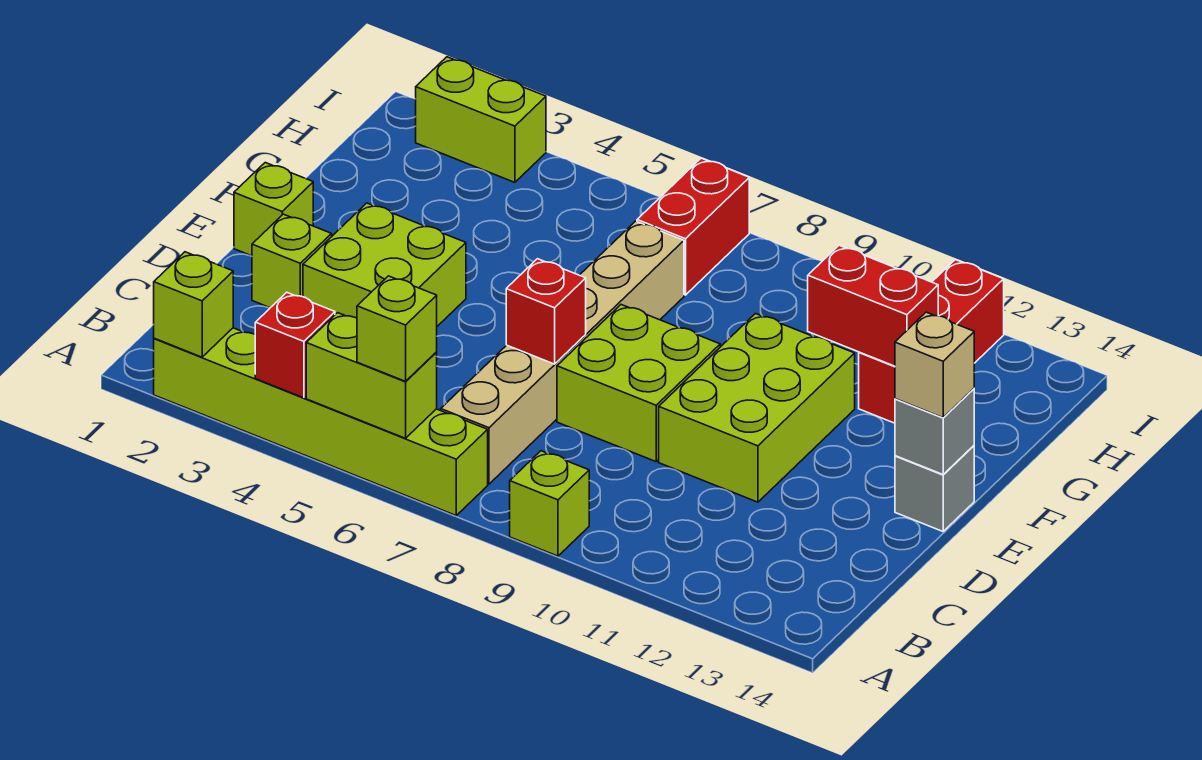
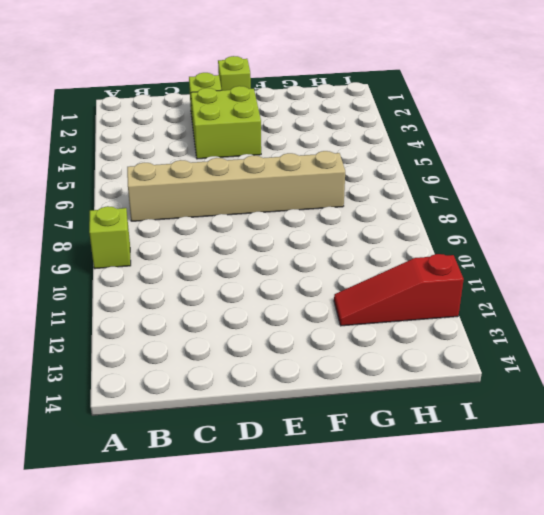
red 1x3 slope [334,254,464,326] -> red 1x3 brick [859,260,1004,423]
none -> lime 1x6 brick [154,328,488,515]
none -> lime 2x2 brick [557,305,720,462]
none -> lime 2x3 brick [659,314,855,502]

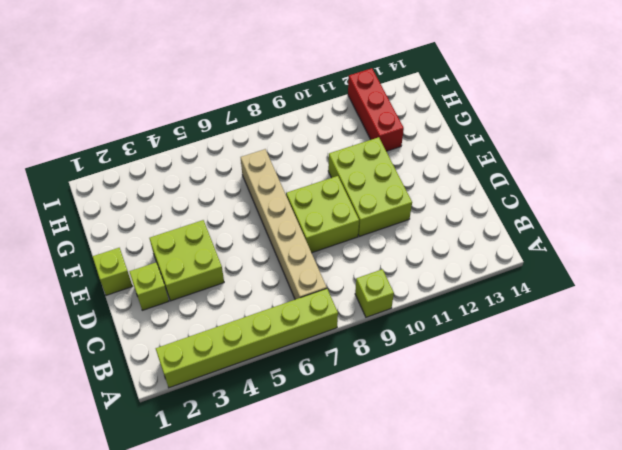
none -> grey 1x1 brick [895,446,974,531]
none -> red 1x2 brick [637,158,749,295]
none -> lime 1x2 brick [416,57,546,182]

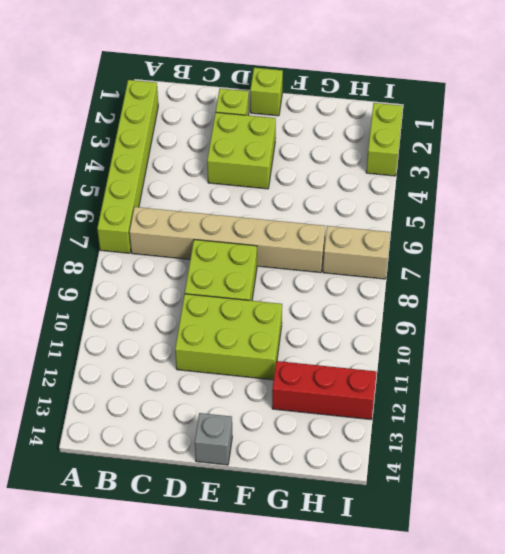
tan 1x2 brick [323,226,390,279] -> red 1x2 brick [637,158,749,295]
none -> lime 1x1 brick [510,451,589,556]
none -> lime 1x1 brick [154,252,233,357]
none -> red 1x1 brick [255,292,335,398]

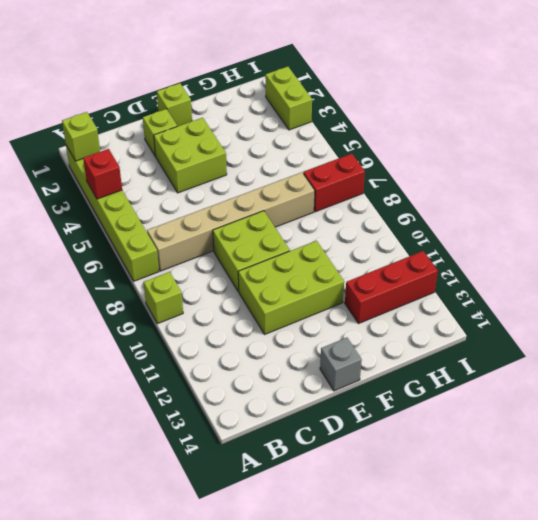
none -> lime 1x2 brick [306,313,437,438]
none -> red 1x1 brick [506,259,586,364]
none -> grey 1x1 brick [895,389,974,475]

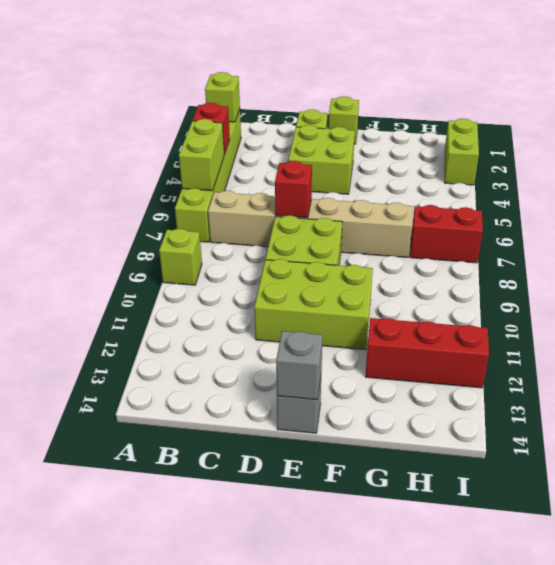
none -> red 1x2 brick [808,245,938,366]
none -> lime 1x1 brick [357,276,437,381]
none -> tan 1x1 brick [895,312,974,418]

